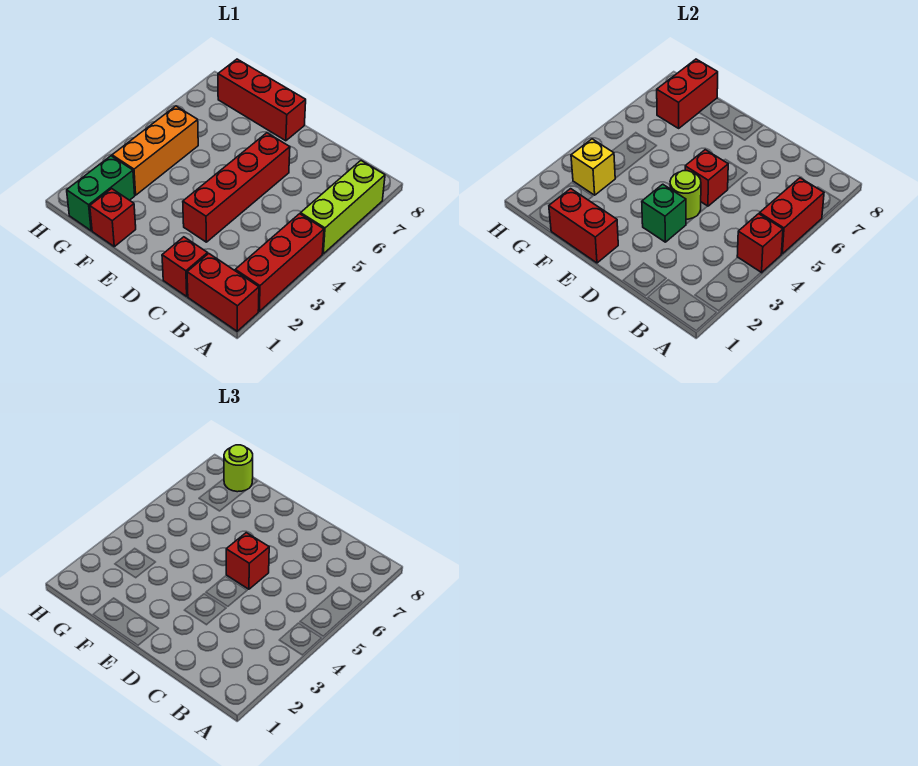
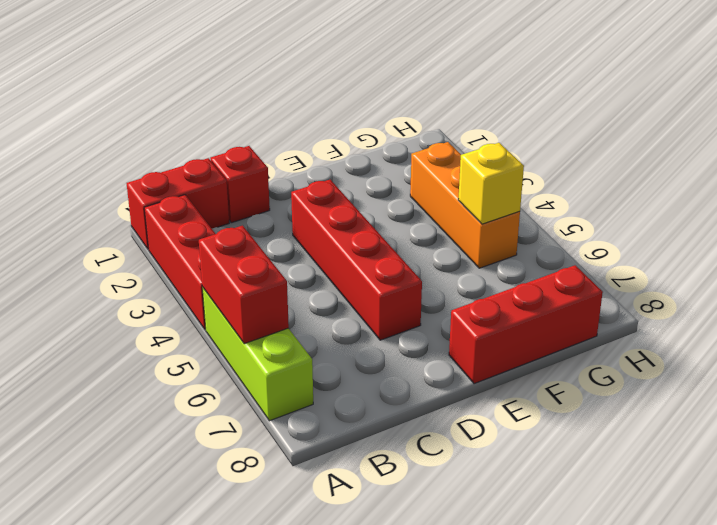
yellow 1x1 brick [458,143,524,224] -> yellow 1x1 brick moved to [571,139,615,195]
none -> red 1x1 brick [90,189,136,247]
none -> green 1x2 brick [67,156,135,231]
none -> red 1x1 brick [737,214,783,273]

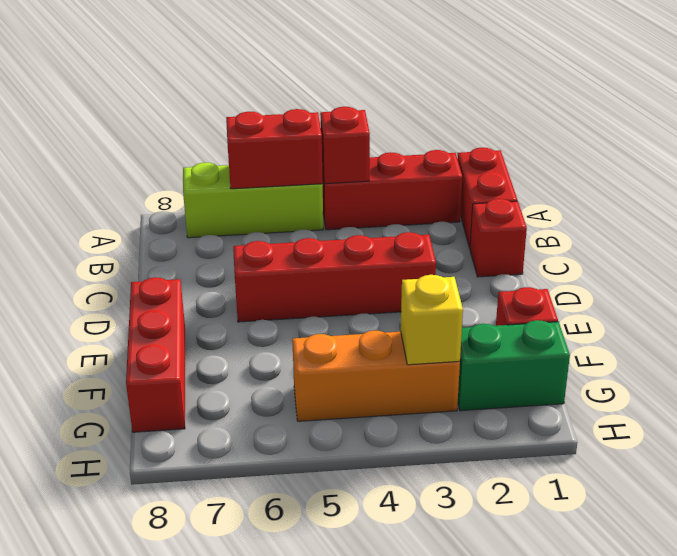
none -> green 1x1 brick [642,184,686,242]
none -> lime 1x1 round brick [670,171,701,219]
none -> red 1x1 brick [685,150,728,206]

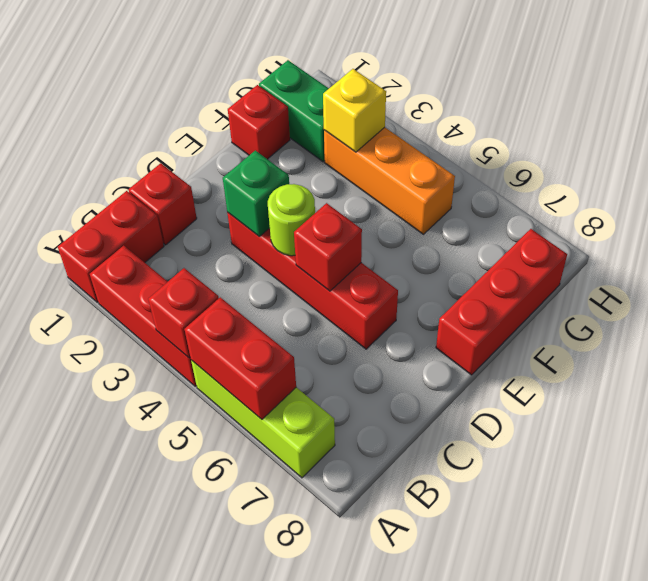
none -> red 1x2 brick [549,189,618,263]
none -> red 1x2 brick [657,59,718,128]
none -> red 1x1 brick [226,533,269,589]

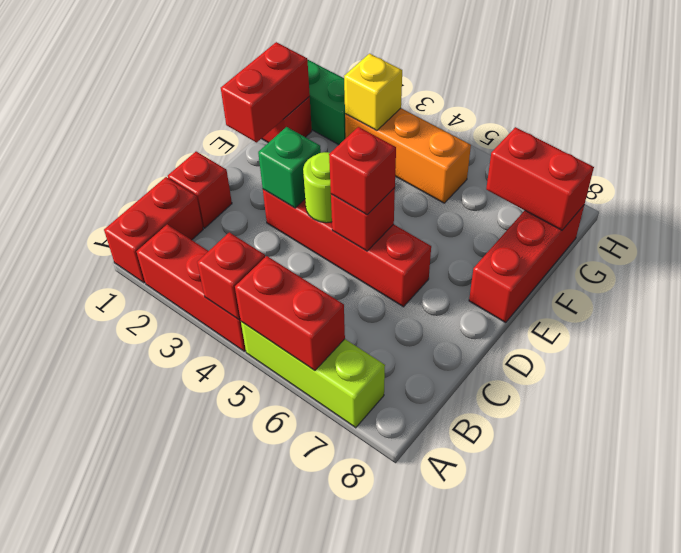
none -> lime 1x1 round brick [224,445,253,492]

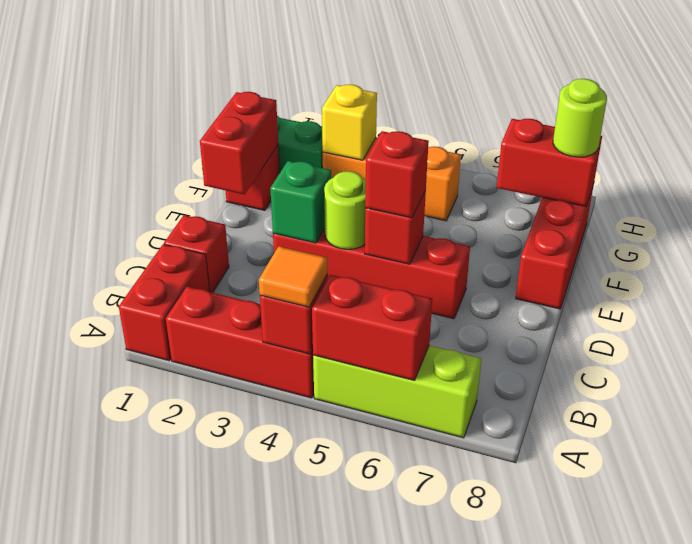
orange 1x1 tile [259,246,327,307] -> none

